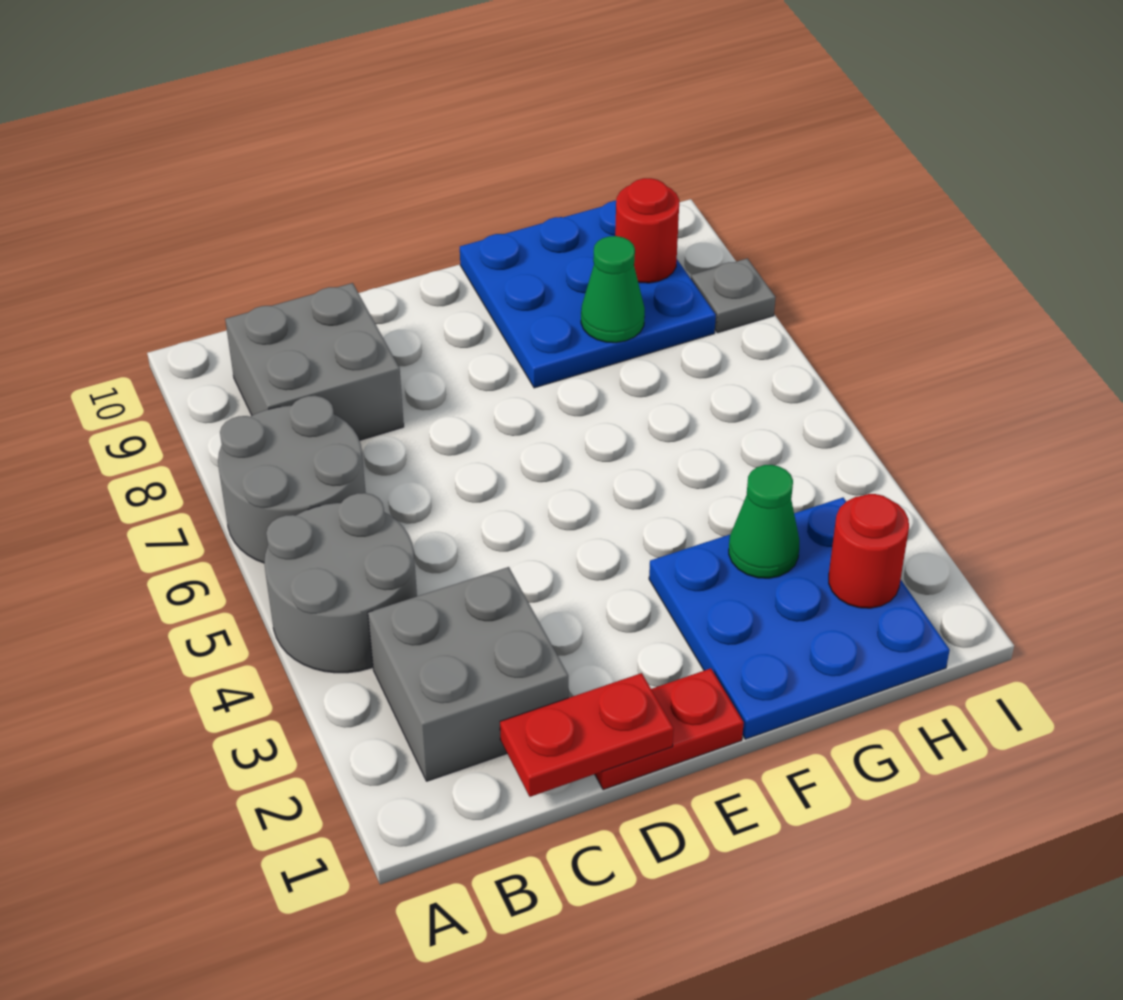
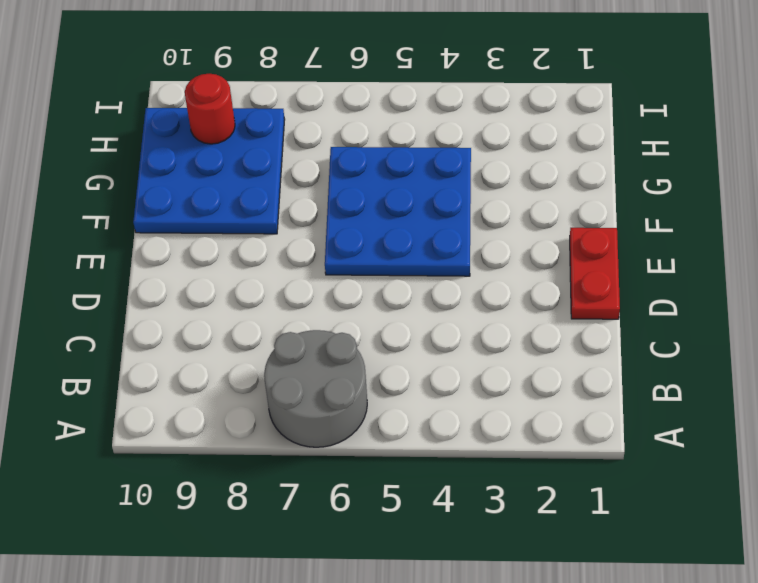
blue 3x3 plate [325,147,471,276] -> blue 3x3 plate moved to [649,498,950,739]
none -> grey 2x2 round brick [264,493,417,673]
none -> grey 2x2 brick [368,567,568,781]
none -> grey 2x2 brick [225,283,404,440]

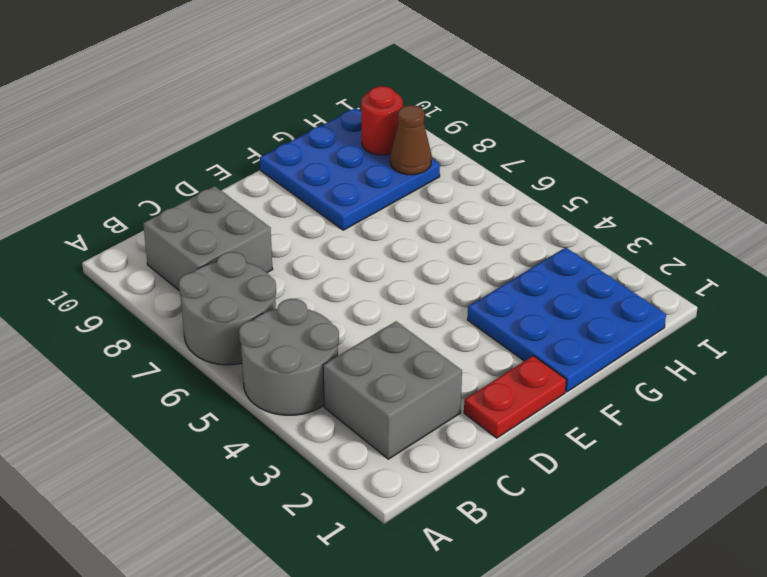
brown 1x1 cone [390,105,431,175] -> none
none -> grey 1x1 plate [691,258,776,333]
none -> red 1x2 plate [500,673,674,797]
none -> green 1x1 cone [729,465,799,578]

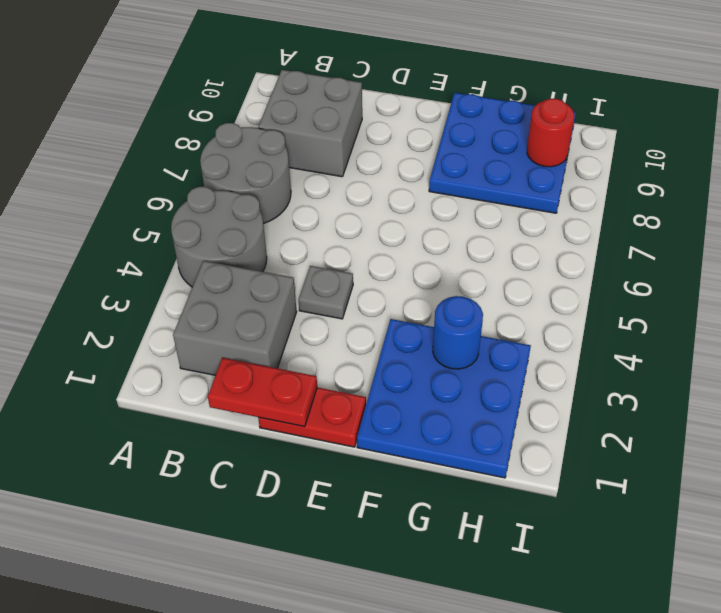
grey 1x1 plate [299,266,353,319] -> grey 1x1 plate moved to [691,258,776,333]
blue 1x1 round brick [433,296,483,369] -> green 1x1 cone [729,465,799,578]
none -> green 1x1 cone [581,236,645,343]
none -> red 1x1 round brick [829,494,909,608]

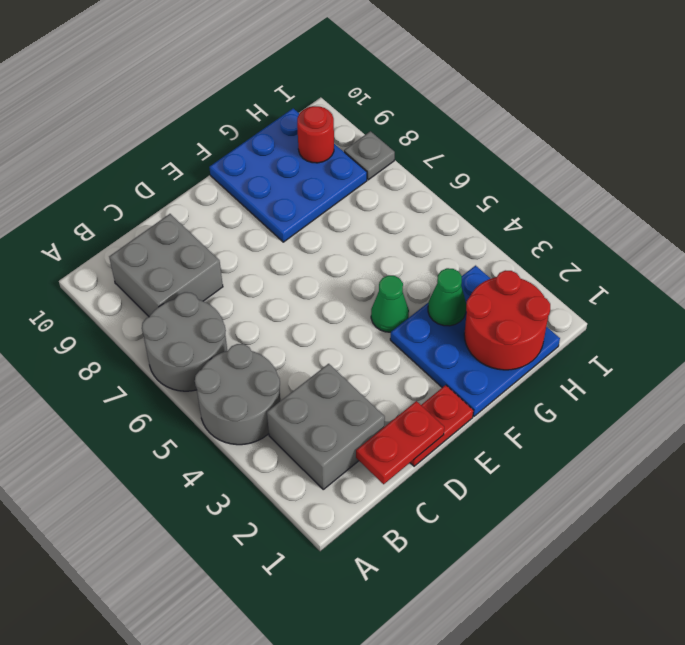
green 1x1 cone [371,276,409,332] -> green 1x1 cone moved to [581,236,645,343]
red 2x2 round brick [464,270,550,370] -> red 1x1 round brick [829,494,909,608]

